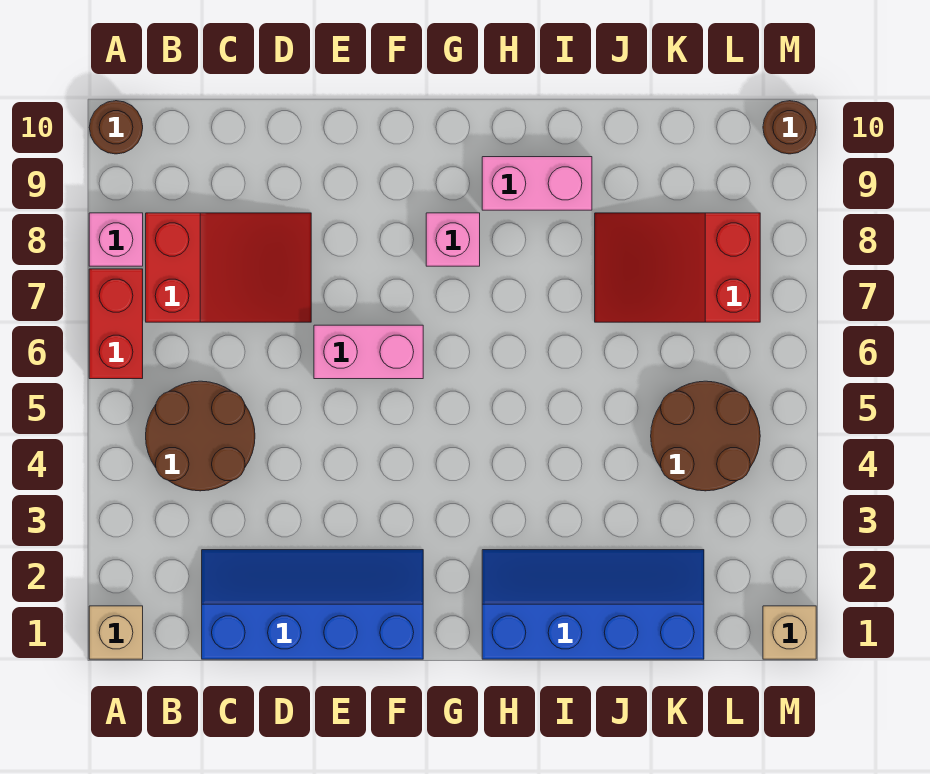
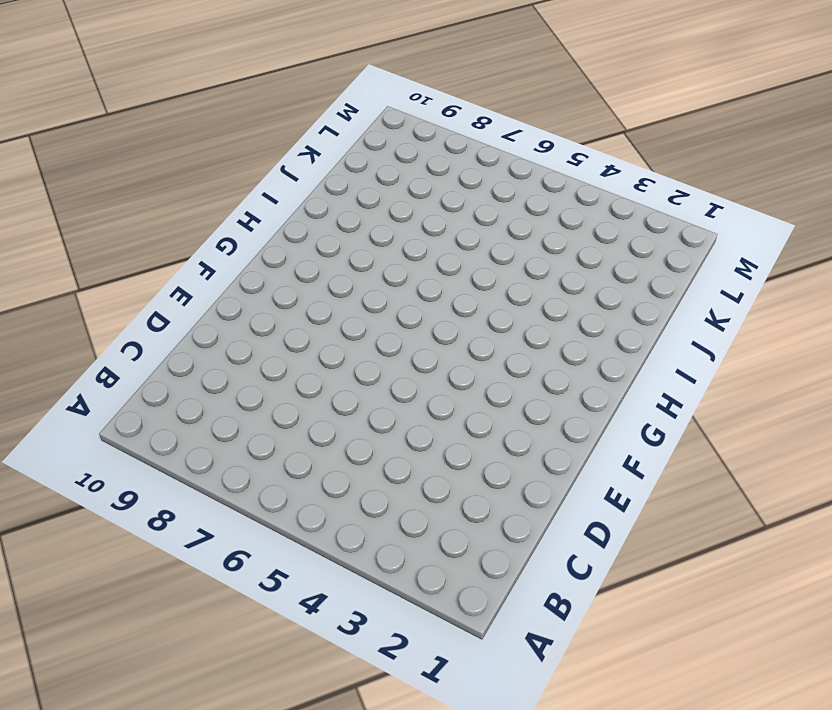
none -> tan 1x1 brick [89,606,143,659]
none -> red 1x2 brick [89,269,143,379]
none -> pink 1x1 brick [89,213,143,266]

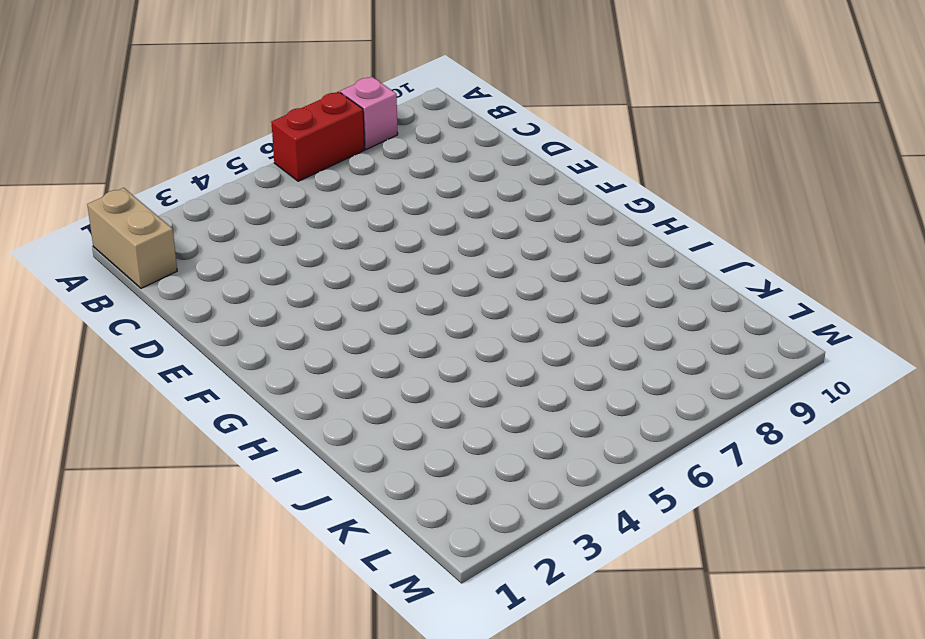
tan 1x2 brick [87,188,177,288] -> tan 1x1 brick [89,606,143,659]
none -> brown 1x1 round brick [89,101,143,154]
none -> brown 2x2 round brick [146,381,255,491]
none -> red 2x3 slope [146,213,311,322]

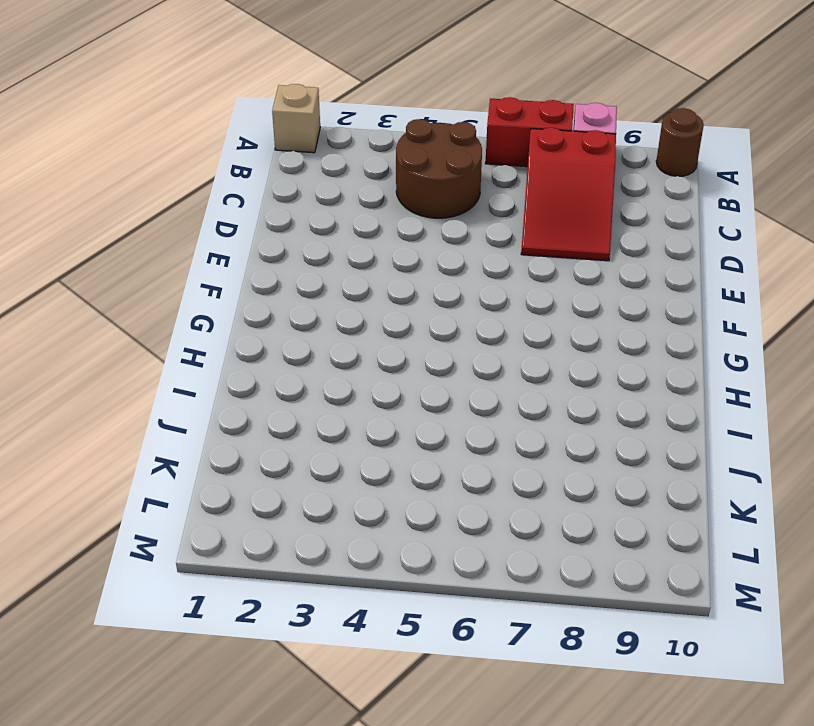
none -> blue 2x4 slope [202,550,423,659]
none -> pink 1x2 brick [314,325,423,379]
none -> pink 1x1 brick [426,213,480,266]

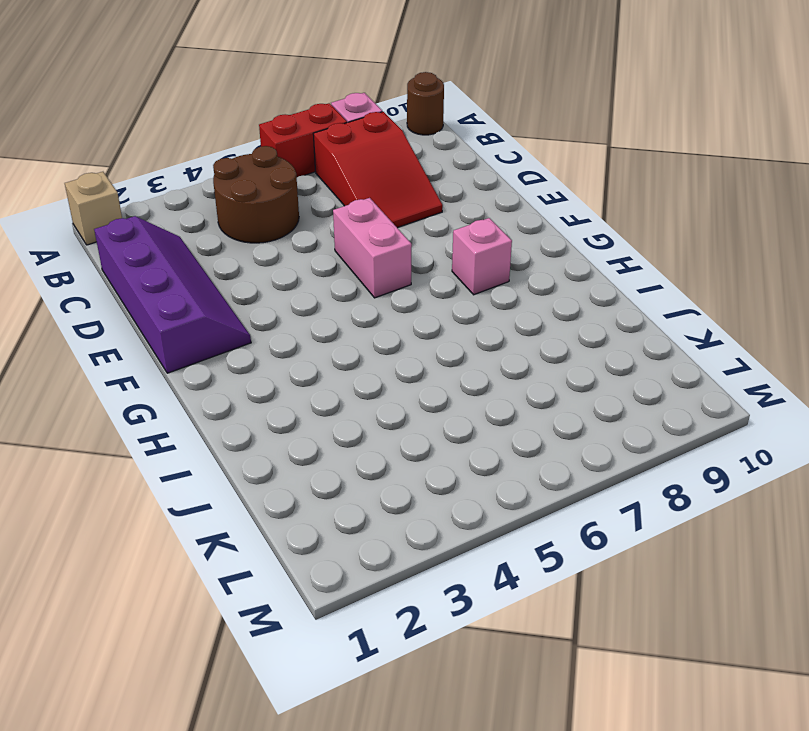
purple 2x4 slope [94,216,251,373] -> blue 2x4 slope [202,550,423,659]
none -> blue 2x4 slope [482,550,704,659]
none -> pink 1x2 brick [482,157,592,210]
none -> red 2x3 slope [595,213,760,322]

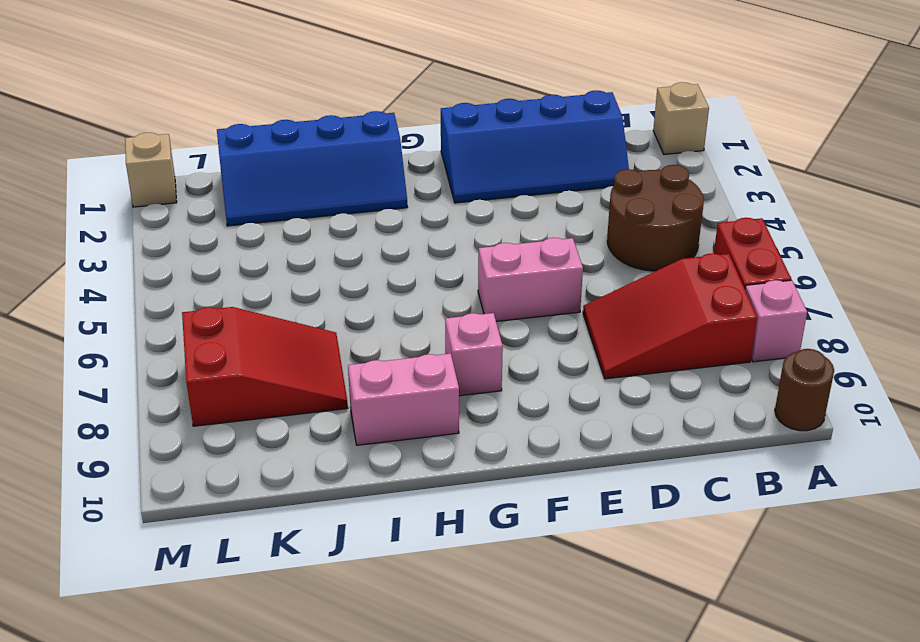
none -> brown 2x2 round brick [651,381,760,491]
none -> brown 1x1 round brick [763,101,816,154]

